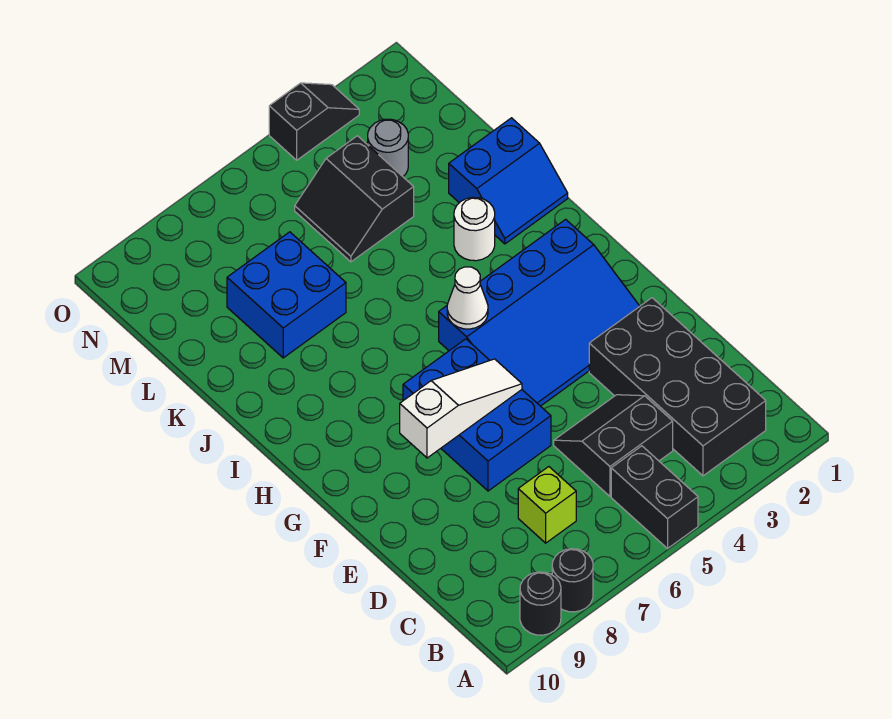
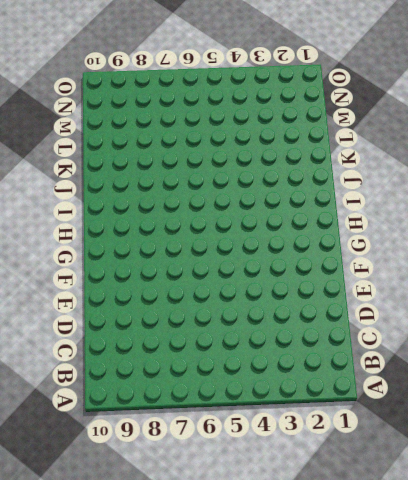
none -> black 1x2 brick [611,446,698,548]
none -> black 1x1 round brick [552,549,593,612]
none -> black 1x1 round brick [520,572,561,635]

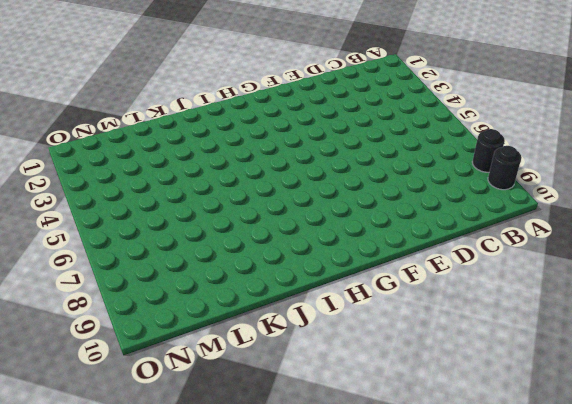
none -> black 1x2 brick [611,446,698,548]
none -> black 2x4 brick [589,298,766,476]
none -> black 2x2 slope [554,395,673,496]

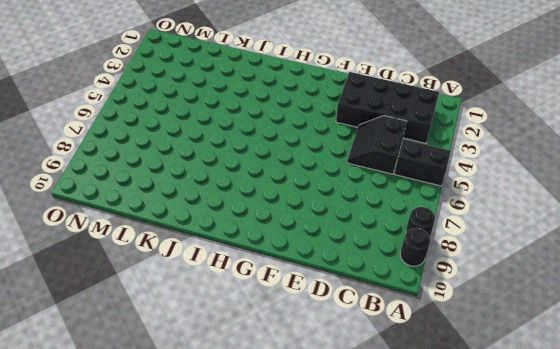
none -> lime 1x1 brick [518,467,576,543]
none -> blue 2x3 brick [403,339,551,491]
none -> blue 3x4 slope [439,219,640,406]

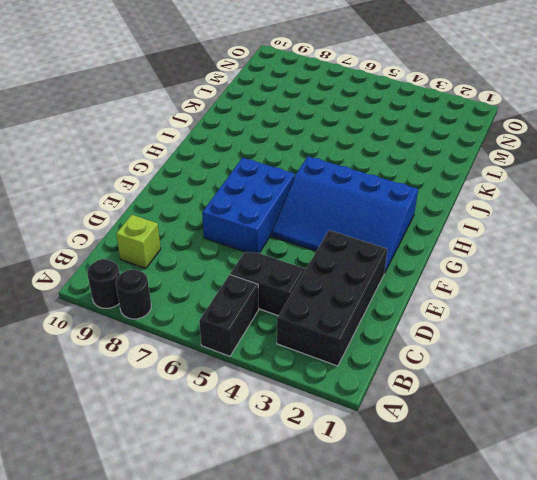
lime 1x1 brick [116,215,161,269] -> lime 1x1 brick moved to [518,467,576,543]
none -> blue 2x2 slope [449,118,568,244]
none -> white 1x1 round brick [454,197,495,261]
none -> blue 2x2 brick [227,232,346,358]

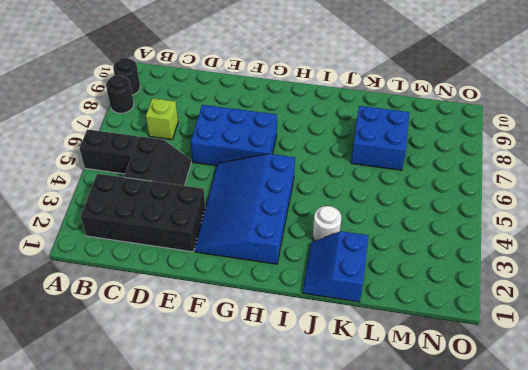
none -> black 2x2 slope [295,136,414,262]
none -> grey 1x1 round brick [368,119,408,176]
none -> black 1x2 slope [269,83,359,160]

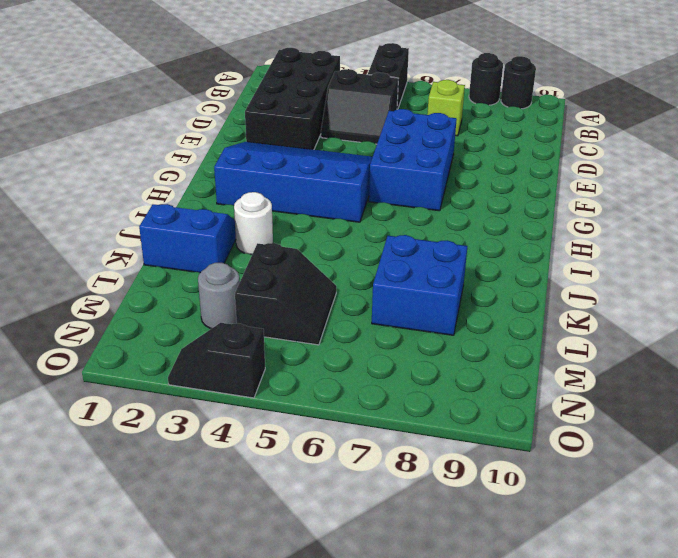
none -> white 1x3 slope [400,359,522,458]
none -> white 1x1 cone [447,267,488,329]

